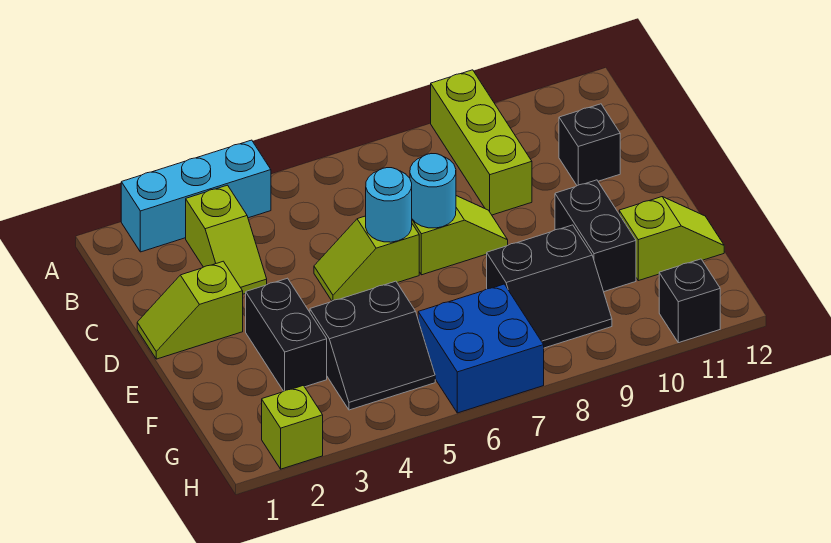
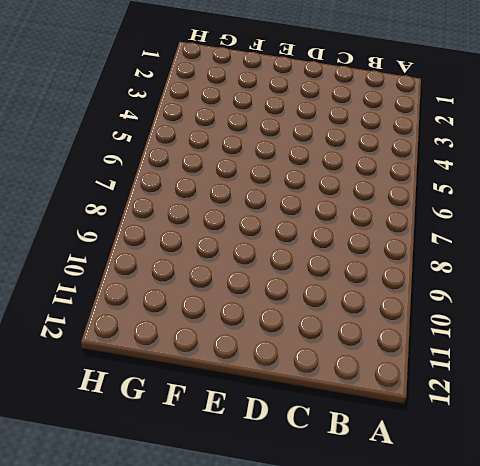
none -> cyan 1x3 brick [121,140,271,252]
none -> lime 1x3 brick [431,70,532,215]
none -> lime 1x2 slope [186,185,267,294]

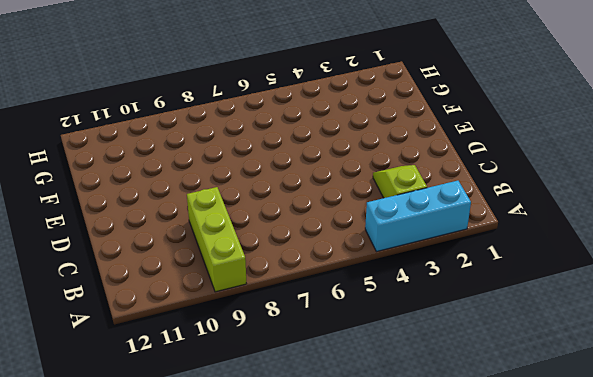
none -> black 1x1 brick [559,104,620,186]
none -> lime 1x2 slope [137,261,243,359]
none -> lime 1x2 slope [314,216,419,301]

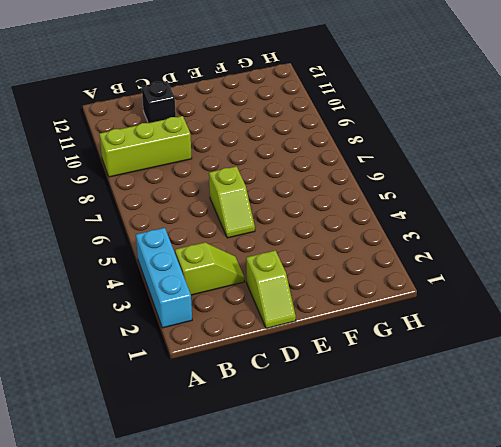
none -> lime 1x2 slope [412,196,508,275]
none -> black 1x2 brick [246,278,327,391]
none -> black 1x2 brick [555,180,636,292]

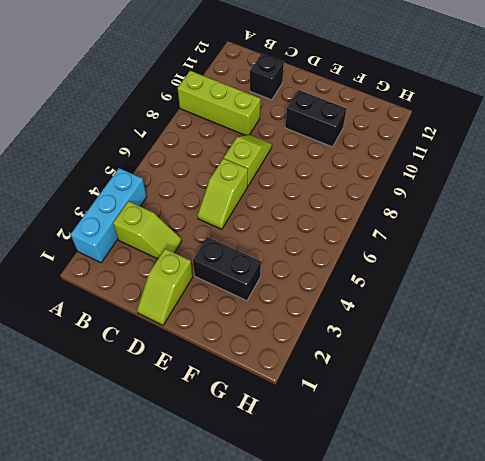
none -> black 2x2 slope [310,281,435,410]
none -> black 2x2 slope [487,225,612,348]
none -> lime 1x2 slope [619,197,724,281]

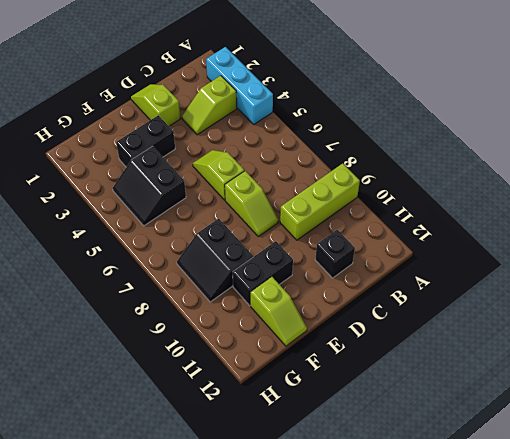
none -> blue 2x2 brick [418,284,544,413]
none -> lime 1x1 brick [262,386,323,469]
none -> black 1x1 brick [659,259,720,343]

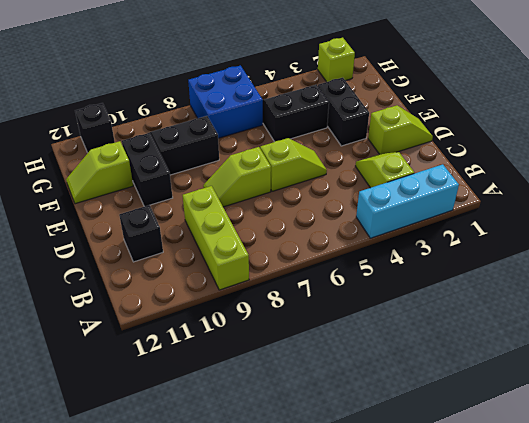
none -> cyan 1x1 round brick [366,168,412,242]
none -> cyan 1x1 round brick [410,154,456,228]

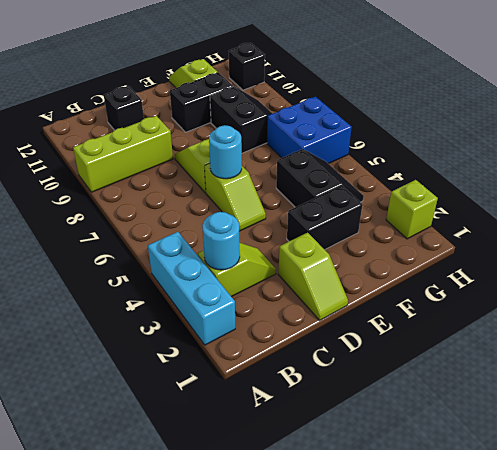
cyan 1x1 round brick [202,212,240,270] -> cyan 1x1 round brick moved to [410,154,456,228]

